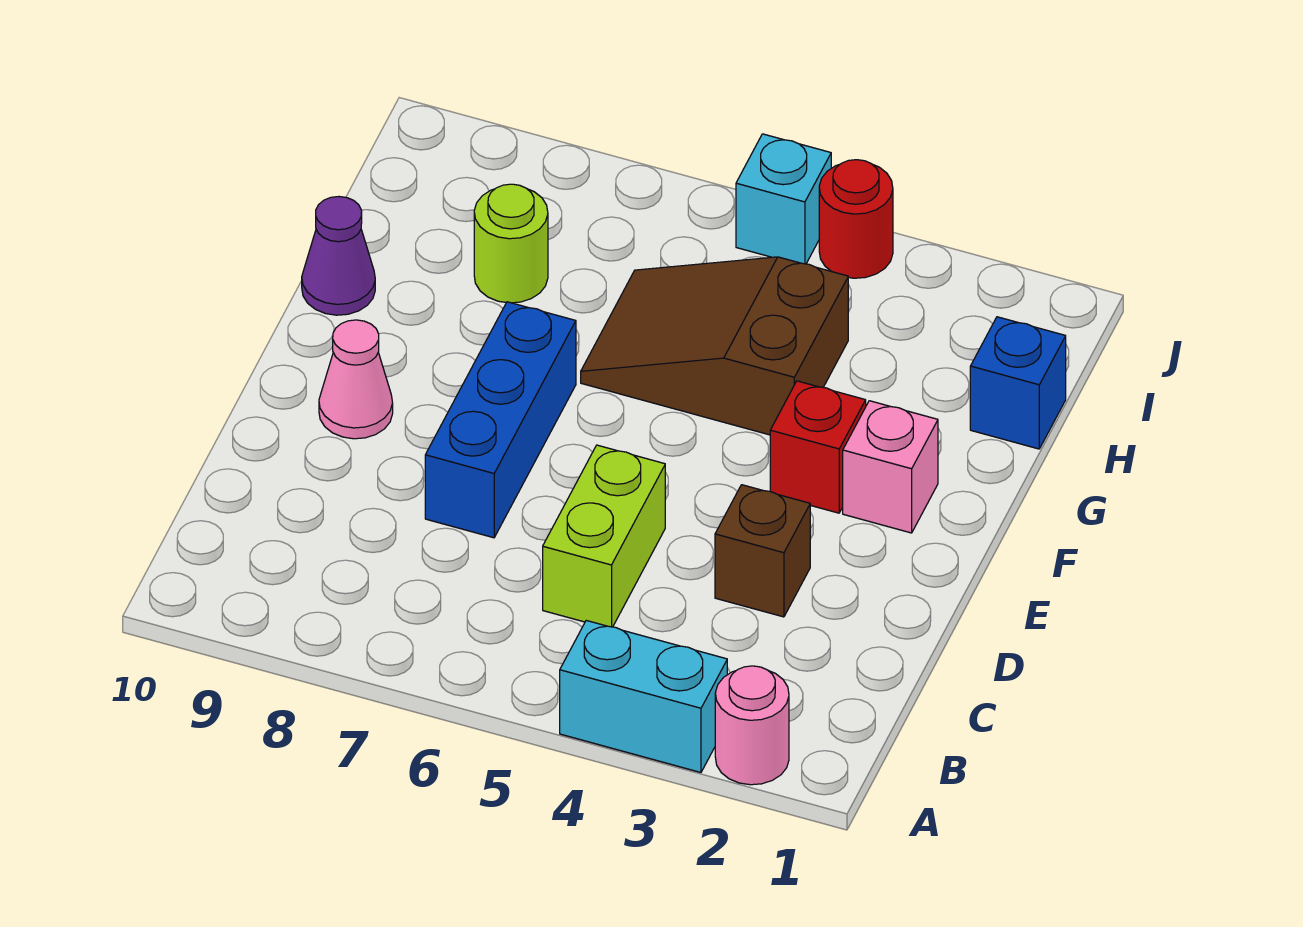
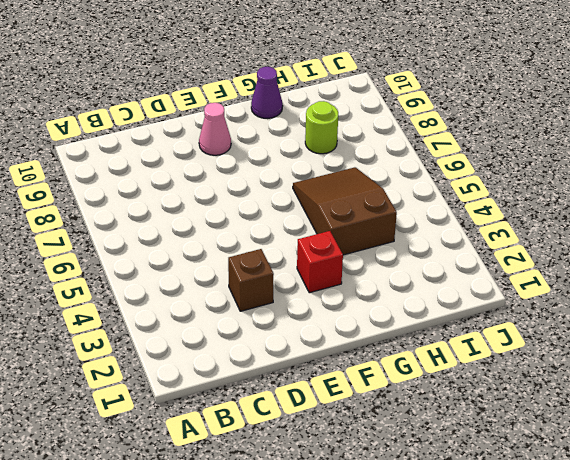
none -> pink 1x1 round brick [715,666,789,785]
none -> cyan 1x2 brick [560,620,727,772]
none -> lime 1x2 brick [543,445,665,627]

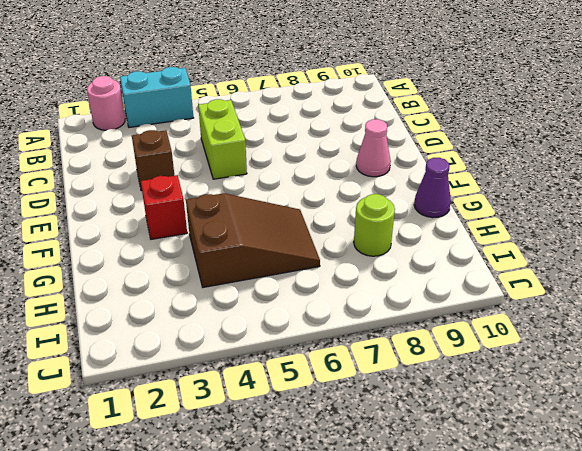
none -> blue 1x3 brick [425,302,576,538]
none -> pink 1x1 brick [843,401,938,533]
none -> blue 1x1 brick [970,317,1066,449]

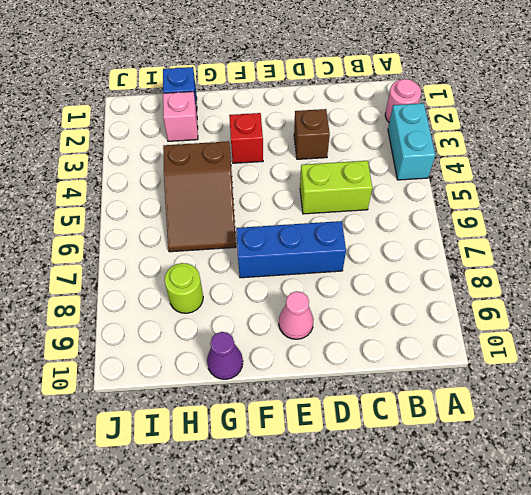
pink 1x1 brick [163,92,198,141] -> pink 1x1 brick moved to [843,401,938,533]
none -> red 1x1 round brick [819,160,893,278]
none -> cyan 1x1 brick [736,134,831,264]

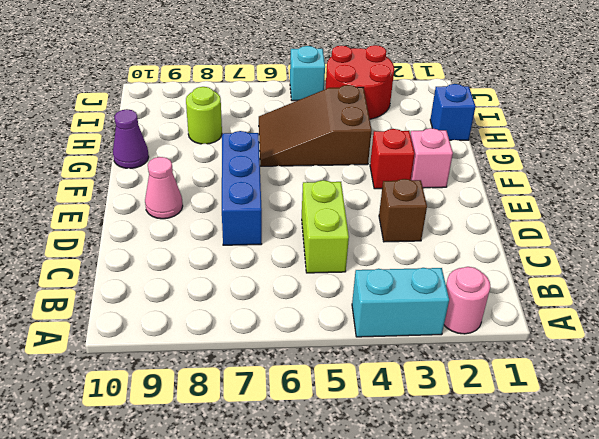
red 2x2 round brick [326,45,394,119] -> red 1x1 round brick [819,160,893,278]

